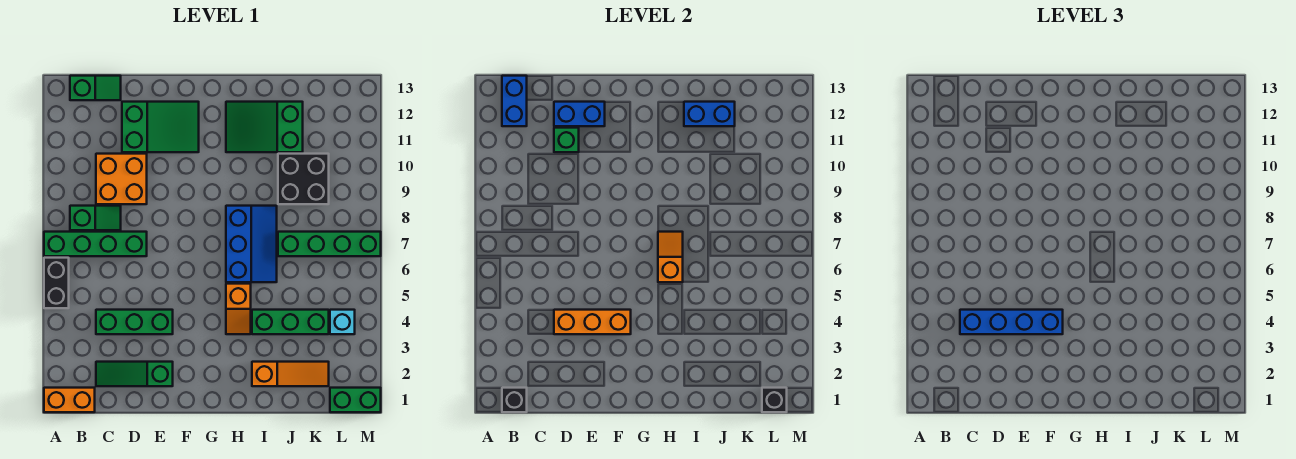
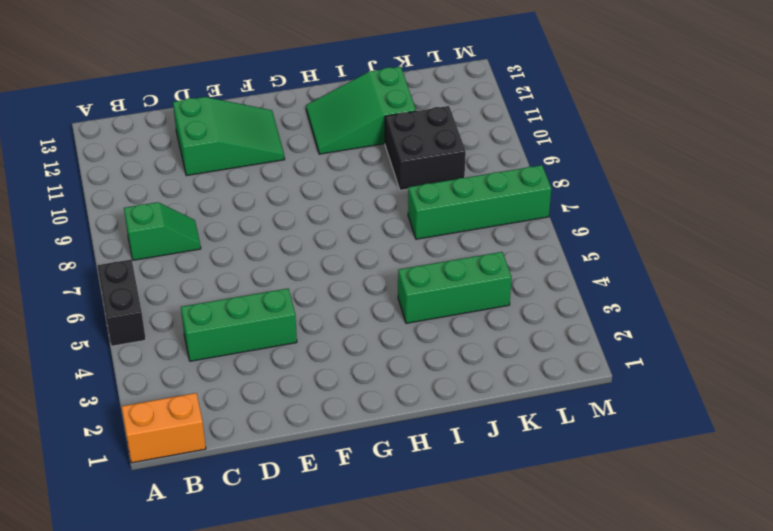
none -> green 1x4 brick [44,232,147,256]
none -> green 1x2 slope [70,76,121,100]
none -> green 1x3 slope [96,362,173,386]

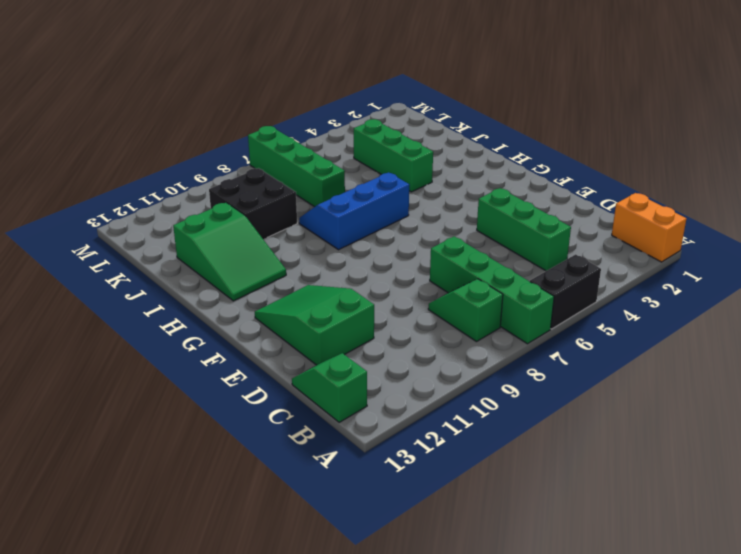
none -> green 1x3 slope [96,362,173,386]
none -> orange 2x2 brick [96,154,147,204]
none -> orange 1x2 slope [226,284,251,334]

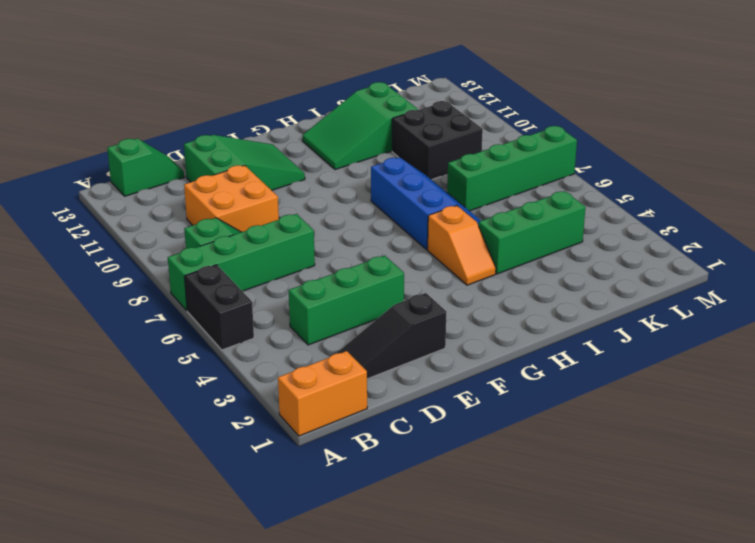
black 1x3 slope [336,293,446,379] -> green 1x3 slope [96,362,173,386]
none -> orange 1x3 slope [252,362,329,386]
none -> green 1x2 brick [330,388,381,412]
none -> cyan 1x1 brick [330,310,355,334]

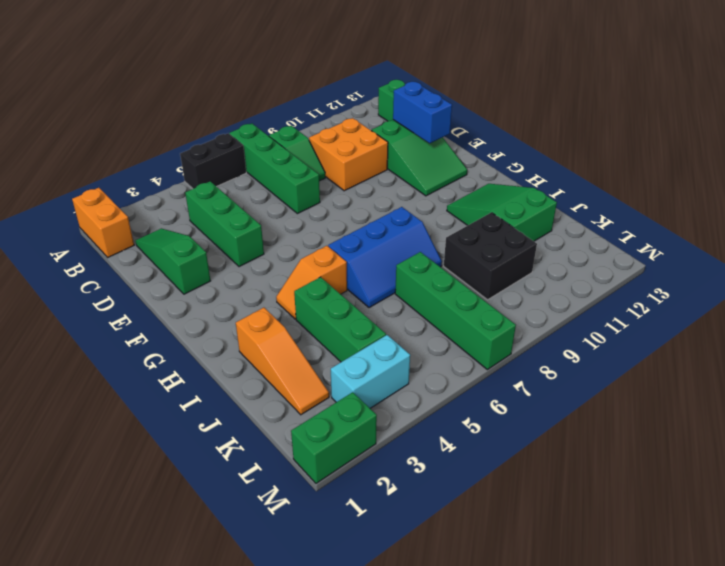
cyan 1x2 brick [331,335,410,408] -> cyan 1x1 brick [330,310,355,334]
green 1x2 brick [291,392,377,483] -> green 1x2 brick turned to [330,388,381,412]
none -> black 1x1 brick [502,388,527,412]
none -> blue 1x2 brick [502,76,527,126]
none -> orange 1x3 brick [554,310,631,334]

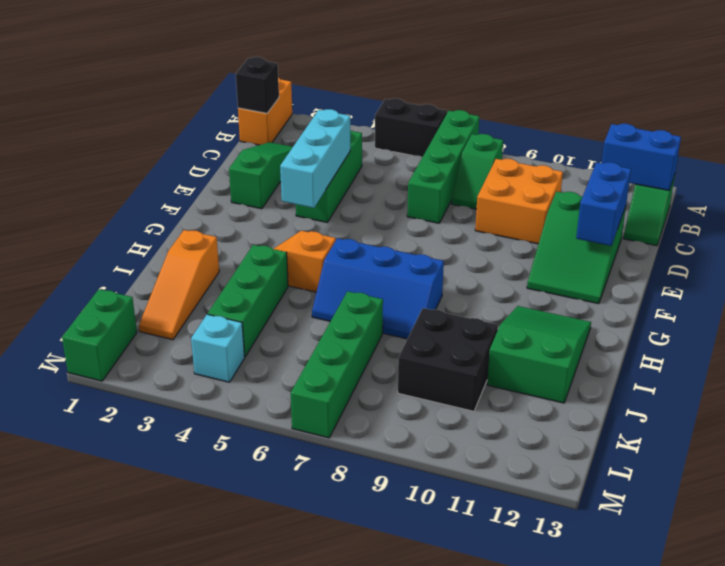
cyan 1x3 brick [280,109,350,208] -> orange 1x3 brick [554,310,631,334]
none -> green 1x1 brick [554,128,579,152]
none -> orange 1x2 slope [658,232,683,282]
none -> blue 1x2 brick [684,102,735,126]

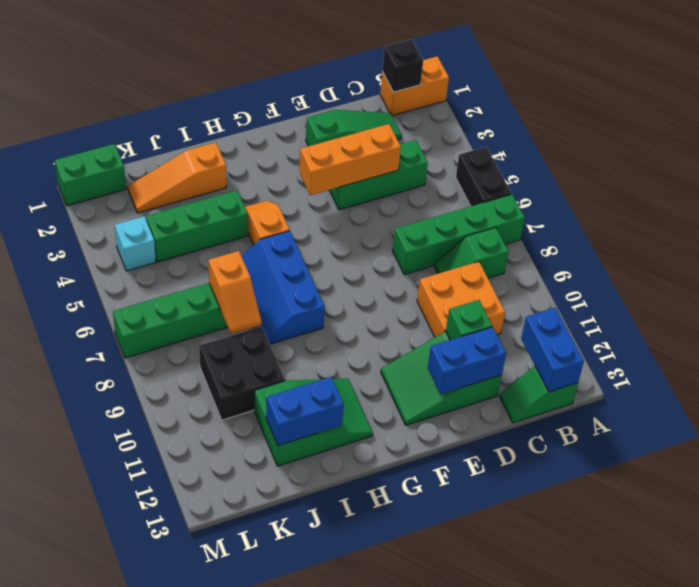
orange 1x2 slope [209,251,261,334] -> orange 1x2 slope moved to [658,232,683,282]
none -> black 1x1 brick [762,388,787,412]
none -> blue 1x4 brick [960,310,1063,334]

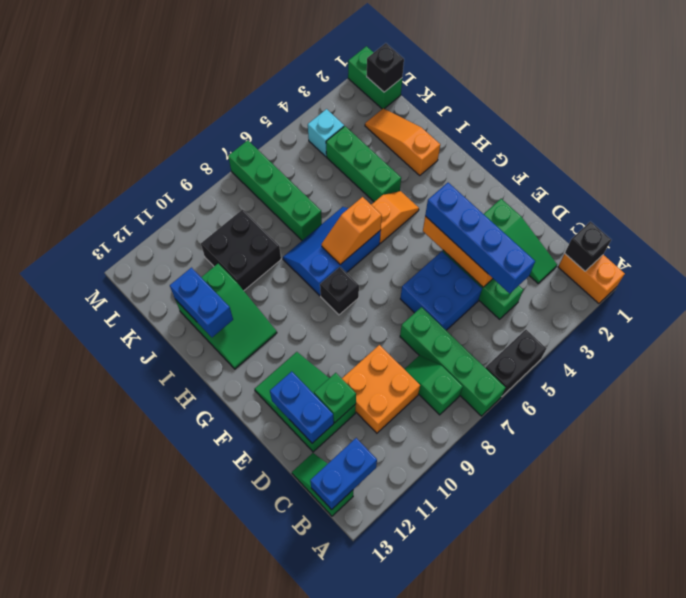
blue 2x2 brick [400,251,482,330] -> none
black 1x1 brick [320,267,359,315] -> none

